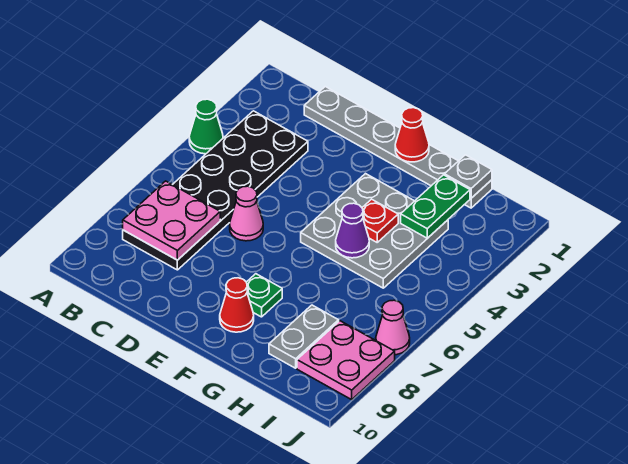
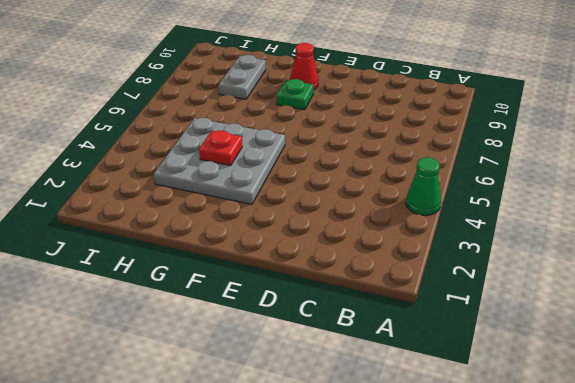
none -> black 2x6 plate [123,111,308,270]
none -> grey 1x6 plate [304,87,492,208]
none -> pink 1x1 cone [230,186,263,241]

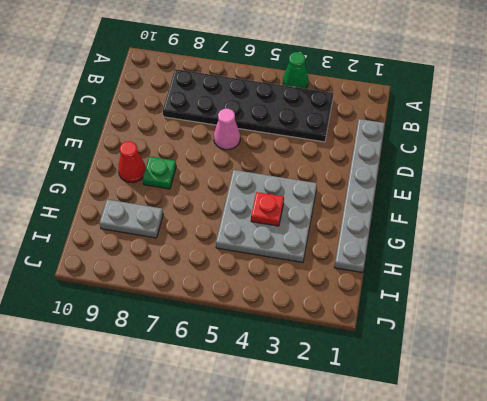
none -> pink 2x2 plate [297,321,395,400]
none -> pink 1x1 cone [376,300,410,355]
none -> pink 2x2 plate [123,181,220,260]

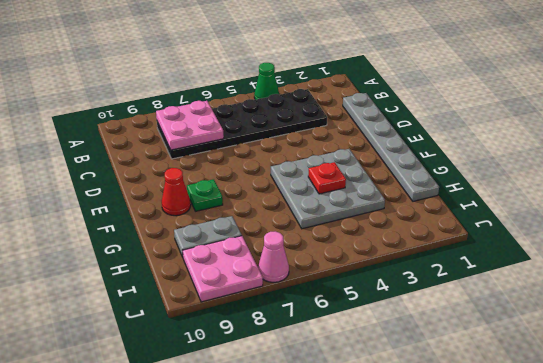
none -> pink 1x1 cone [230,186,263,241]
none -> red 1x1 cone [395,108,429,162]
none -> purple 1x1 cone [336,203,369,258]

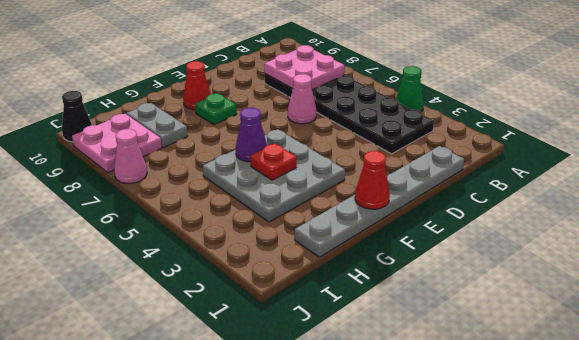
black 1x1 cone [62,91,92,142] -> none
none -> grey 1x1 plate [444,155,492,198]
none -> green 1x2 plate [401,175,470,238]

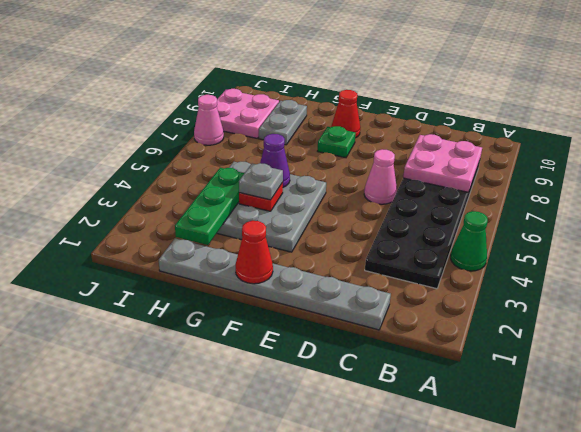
grey 1x1 plate [239,163,283,200] -> grey 1x1 plate moved to [444,155,492,198]
green 1x3 plate [175,168,244,245] -> green 1x2 plate [401,175,470,238]

